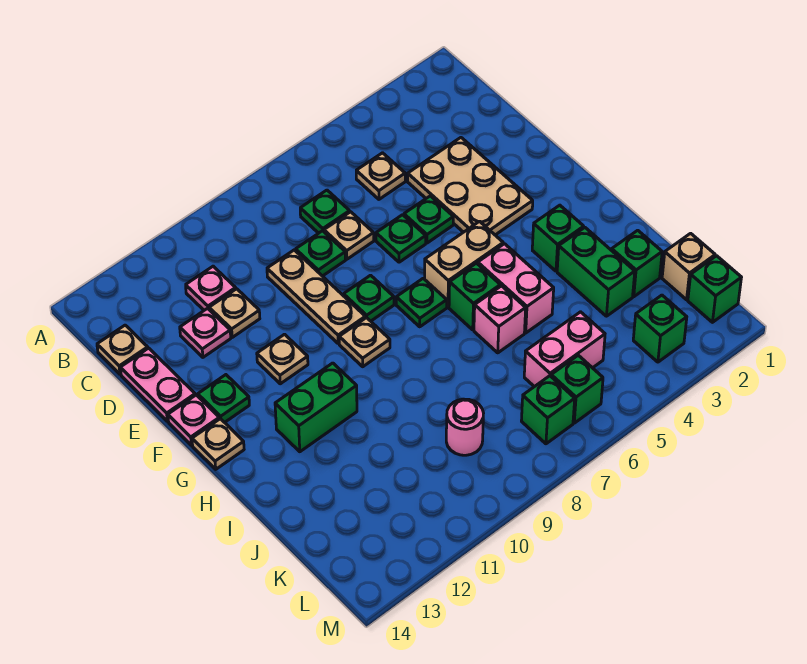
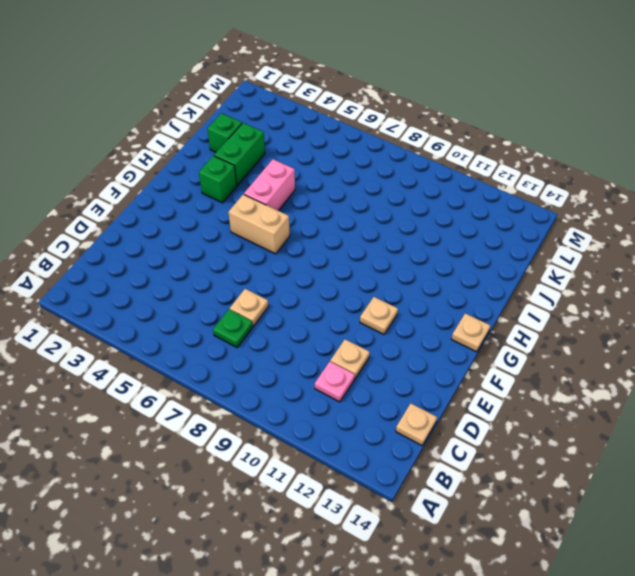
none -> tan 1x1 plate [356,153,405,199]
none -> tan 2x3 plate [408,138,533,235]
none -> green 1x1 plate [296,231,346,276]
none -> tan 1x3 plate [267,250,365,343]

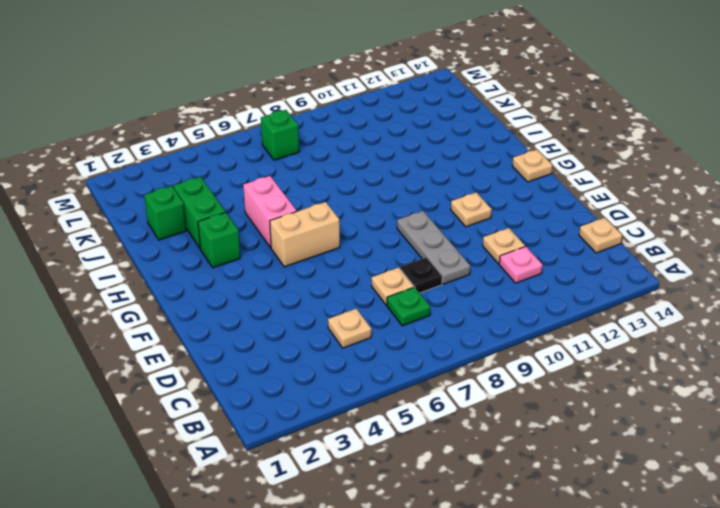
black 1x1 plate [400,257,442,293] -> green 1x1 plate [296,231,346,276]
grey 1x3 plate [397,211,470,284] -> tan 1x3 plate [267,250,365,343]
none -> tan 2x3 plate [408,138,533,235]
none -> pink 1x1 plate [180,308,231,357]
none -> pink 1x2 plate [120,348,195,421]
none -> green 1x1 plate [404,196,453,243]

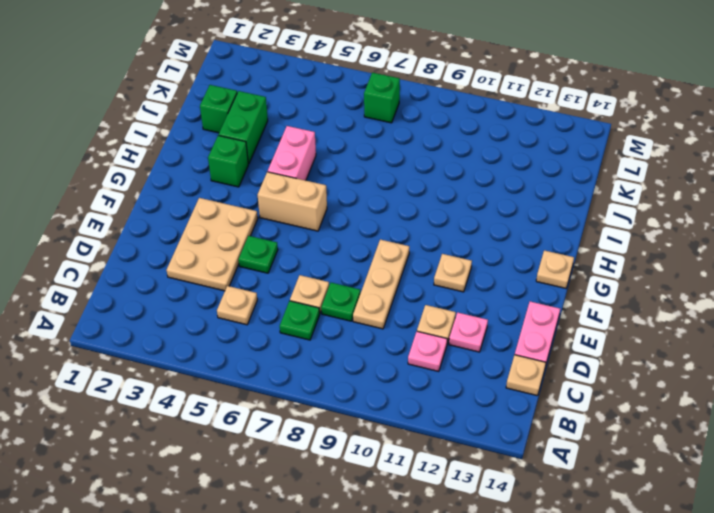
none -> green 1x1 plate [376,215,426,262]
none -> green 1x1 plate [344,275,394,321]
none -> green 1x1 plate [198,375,249,423]
none -> pink 1x1 plate [168,395,219,445]

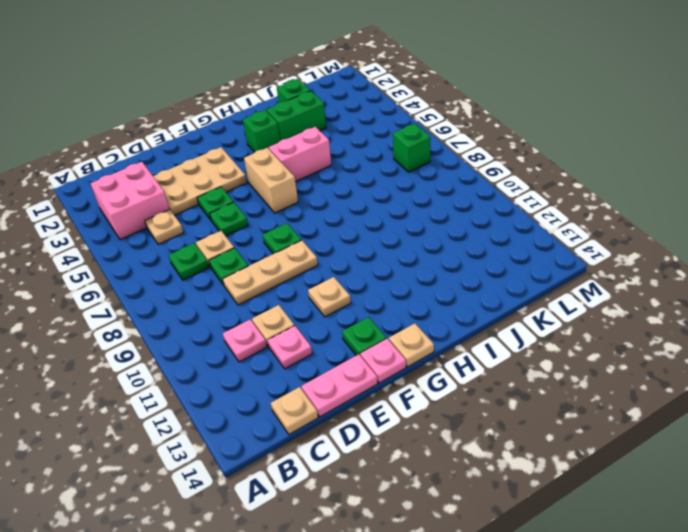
pink 2x2 brick [90,162,170,240] -> none
none -> green 1x1 plate [396,278,447,327]
none -> tan 1x1 plate [339,317,390,367]
none -> green 1x1 brick [449,263,500,330]
none -> green 1x2 brick [275,363,357,452]

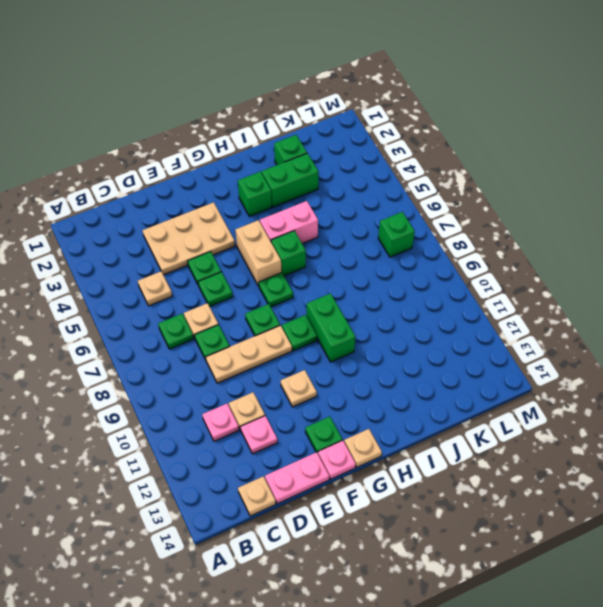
green 1x1 plate [282,315,317,351] -> tan 1x1 plate [339,317,390,367]
green 1x2 brick [307,293,355,362] -> green 1x2 brick moved to [275,363,357,452]
none -> pink 1x1 brick [474,286,526,353]
none -> tan 1x1 brick [662,233,715,300]
none -> pink 1x2 brick [524,312,605,387]
none -> pink 1x1 round brick [446,399,483,455]

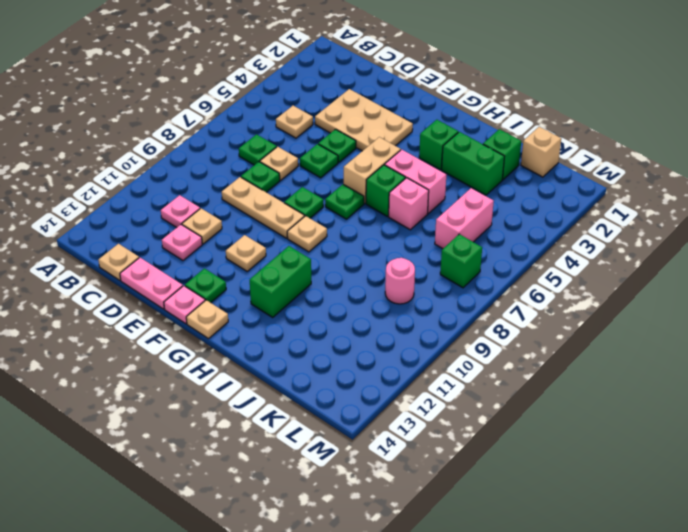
none -> green 1x1 brick [688,256,742,322]
none -> green 1x1 brick [633,295,687,362]
none -> green 1x1 brick [551,355,603,423]

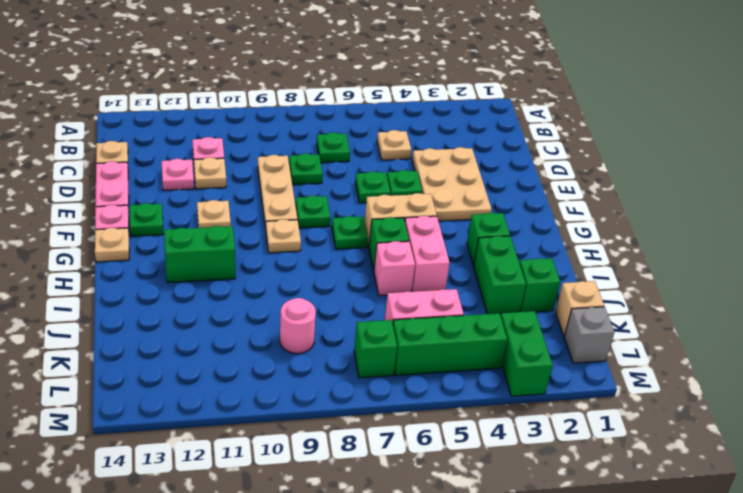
grey 1x1 brick [564,307,614,363] -> green 1x1 brick [688,256,742,322]
green 1x2 brick [501,311,553,396] -> green 1x1 brick [633,295,687,362]
green 1x3 brick [393,313,507,375] -> green 1x1 brick [551,355,603,423]
none -> tan 1x1 plate [324,212,374,259]

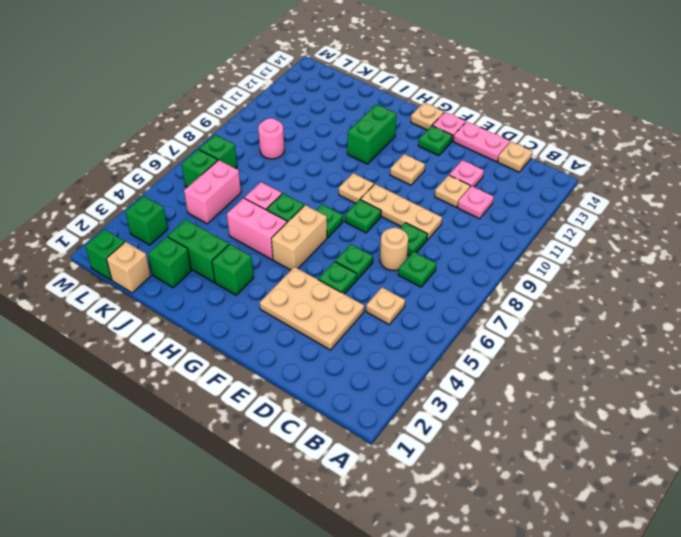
tan 1x1 round brick [380,227,408,271] -> tan 1x1 plate [324,212,374,259]

